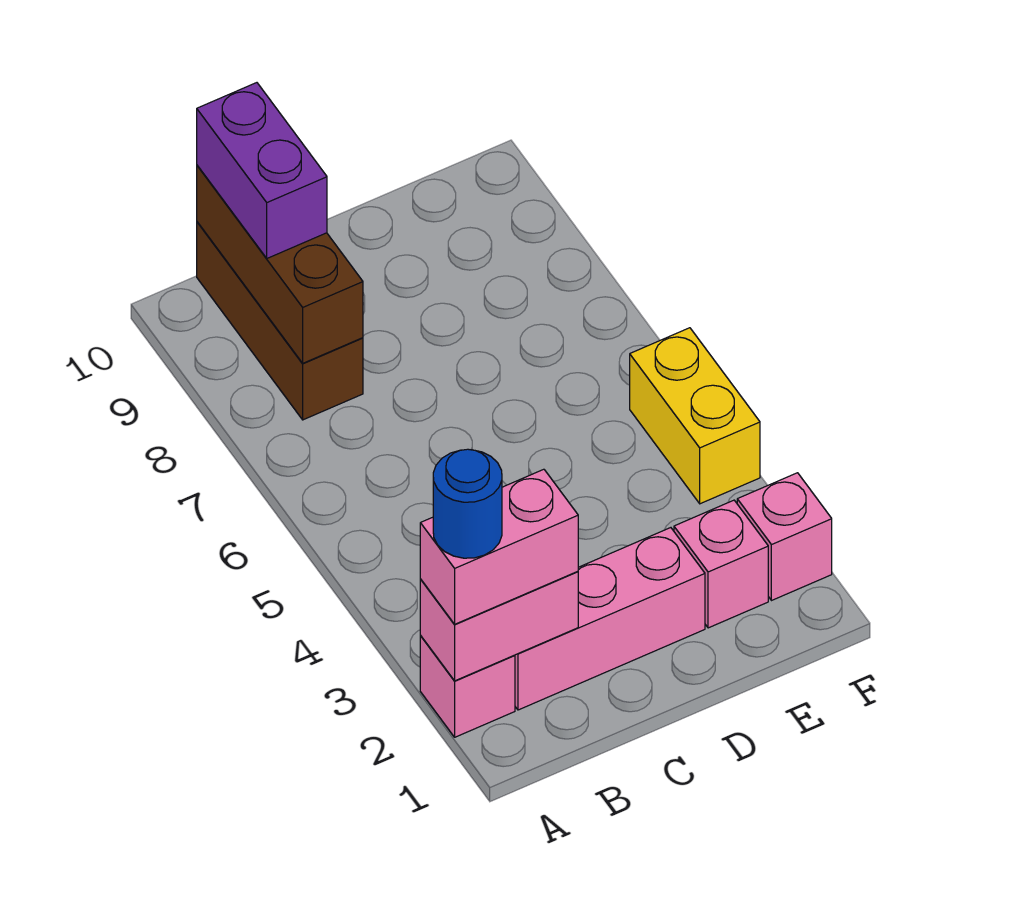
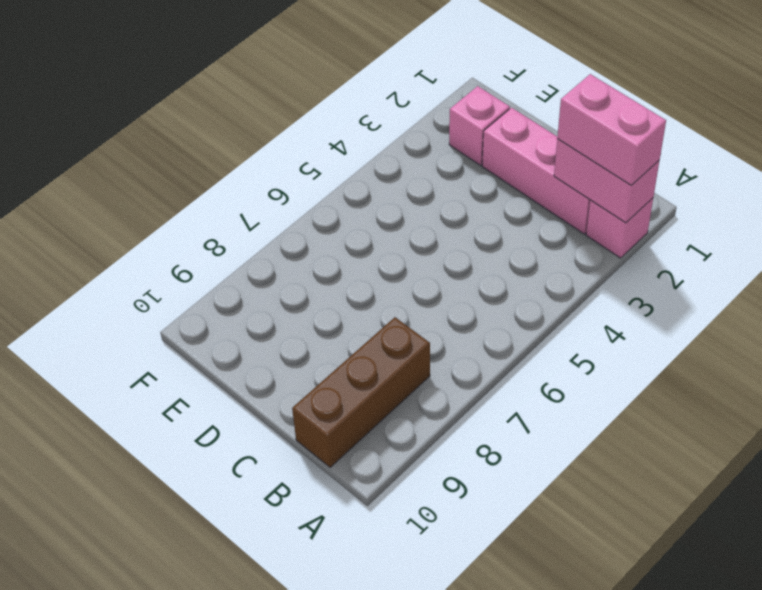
none -> pink 1x1 brick [737,473,832,601]
none -> yellow 1x2 brick [630,328,760,504]

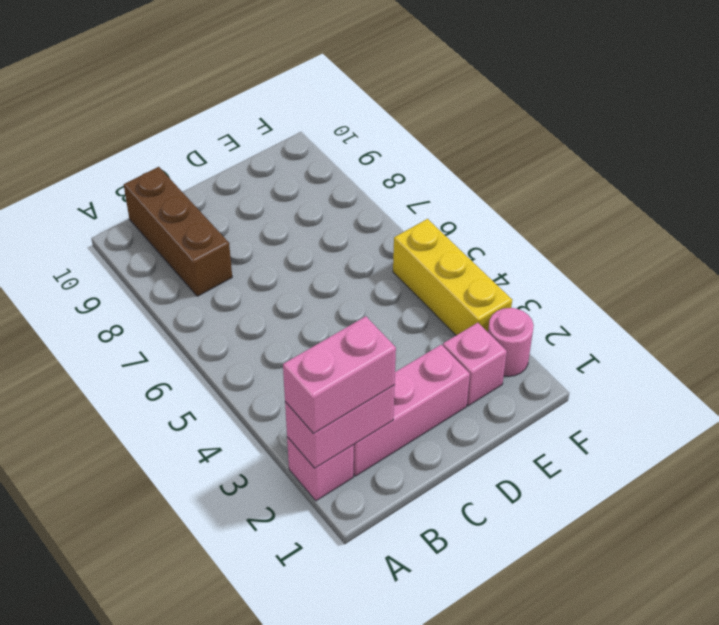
pink 1x1 round brick [488,308,534,377] -> pink 1x1 brick [737,473,832,601]
yellow 1x3 brick [393,219,512,335] -> yellow 1x2 brick [630,328,760,504]
none -> brown 1x3 brick [197,165,363,363]
none -> purple 1x2 brick [197,83,327,258]

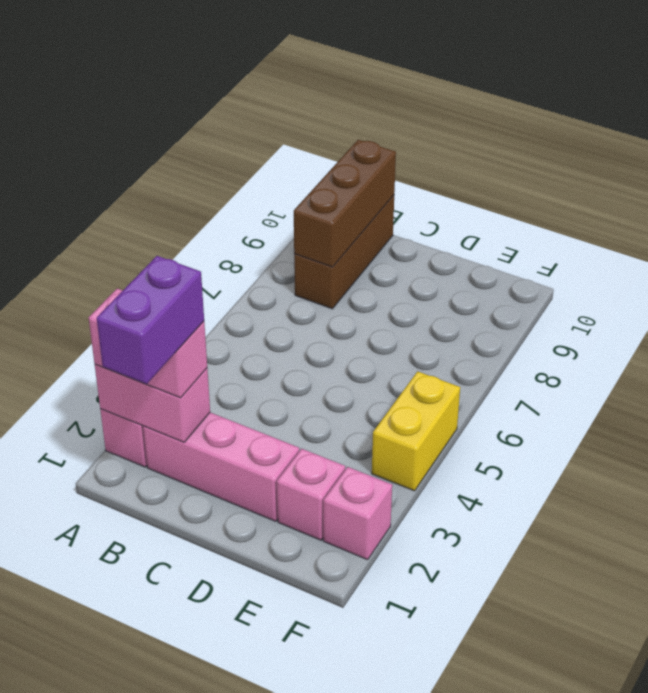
purple 1x2 brick [97,256,204,384] -> purple 1x2 brick moved to [197,83,327,258]
none -> blue 1x1 round brick [433,449,502,558]

